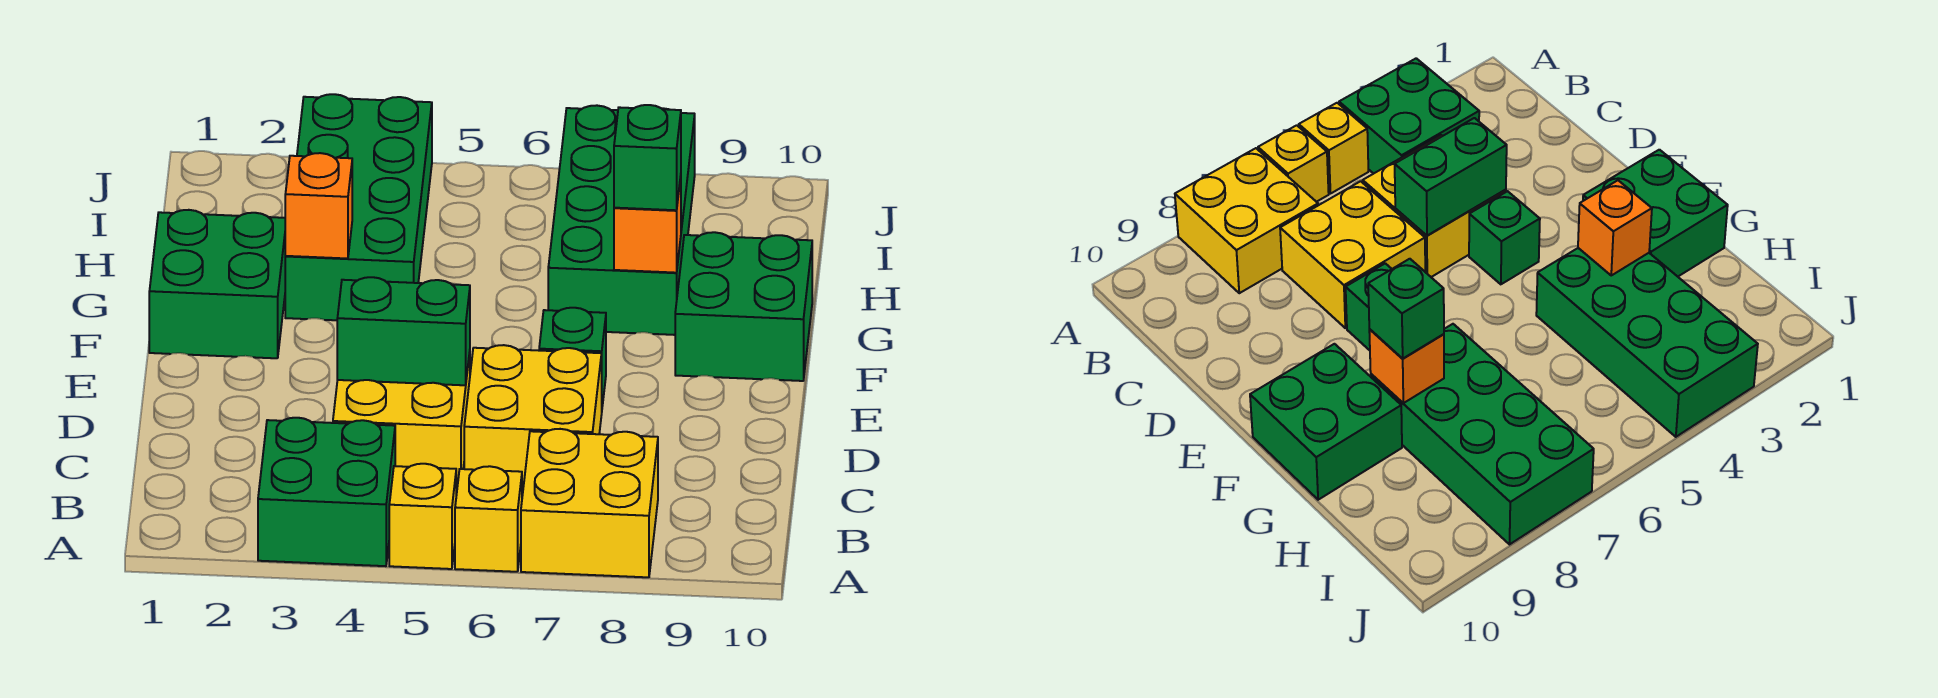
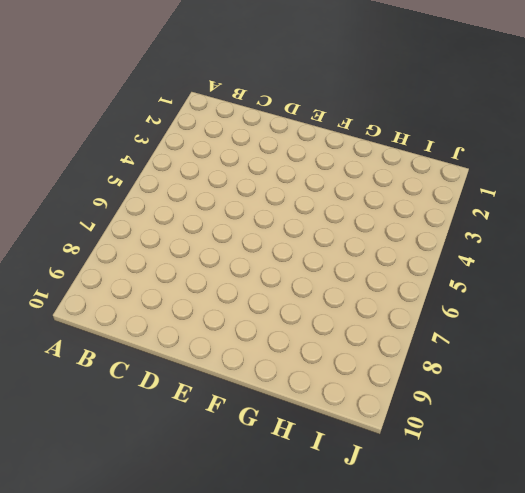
none -> green 2x2 brick [258,418,395,566]
none -> yellow 1x1 brick [389,464,456,569]
none -> yellow 1x1 brick [455,466,522,572]

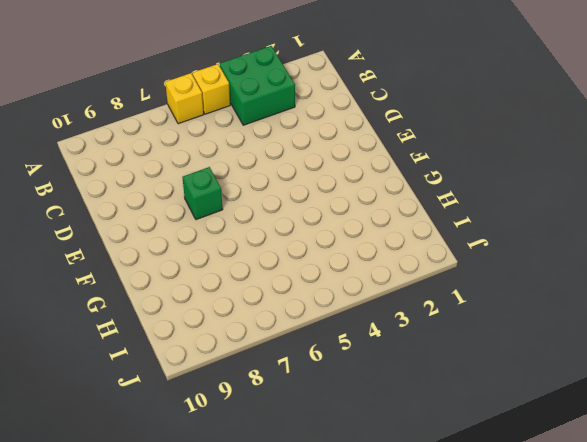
none -> yellow 2x2 brick [521,429,658,577]
none -> yellow 2x2 brick [333,353,470,488]
none -> yellow 2x2 brick [464,345,602,491]

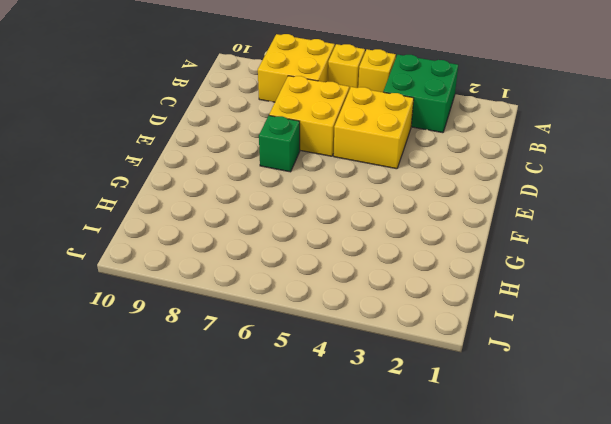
none -> green 1x1 brick [1469,191,1540,284]
none -> green 2x2 brick [149,210,285,358]
none -> green 2x2 brick [675,232,812,381]

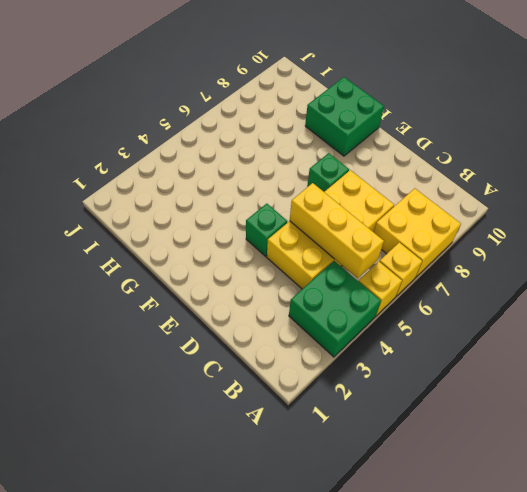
yellow 1x3 brick [290,183,384,279] -> green 1x2 brick [337,277,470,385]
none -> green 2x2 brick [149,210,285,358]
none -> green 2x4 brick [285,94,432,320]
none -> green 2x4 brick [548,105,695,335]

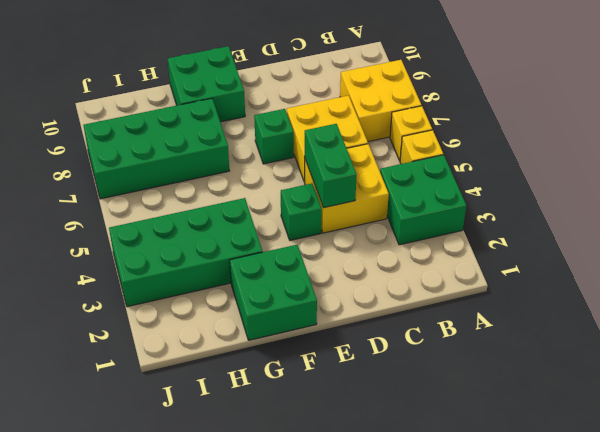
none -> orange 1x1 brick [285,153,352,259]
none -> orange 1x1 brick [614,177,681,273]
none -> green 1x1 brick [614,105,681,210]

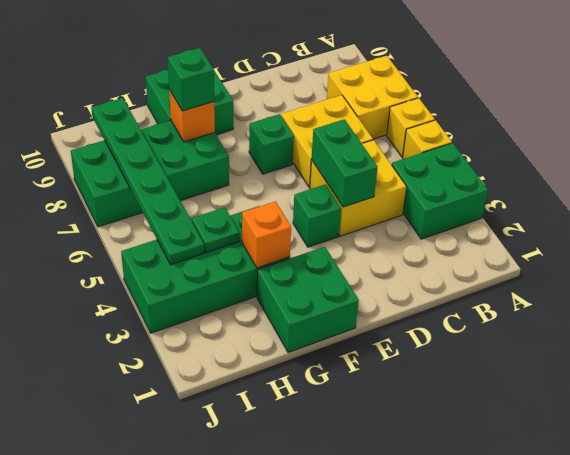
green 1x1 plate [192,207,239,253] -> none
green 1x6 plate [91,98,204,265] -> none

